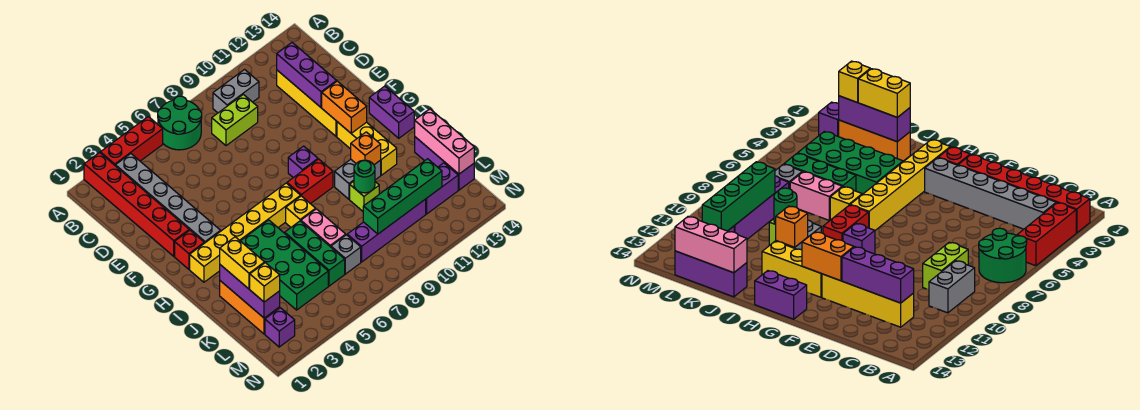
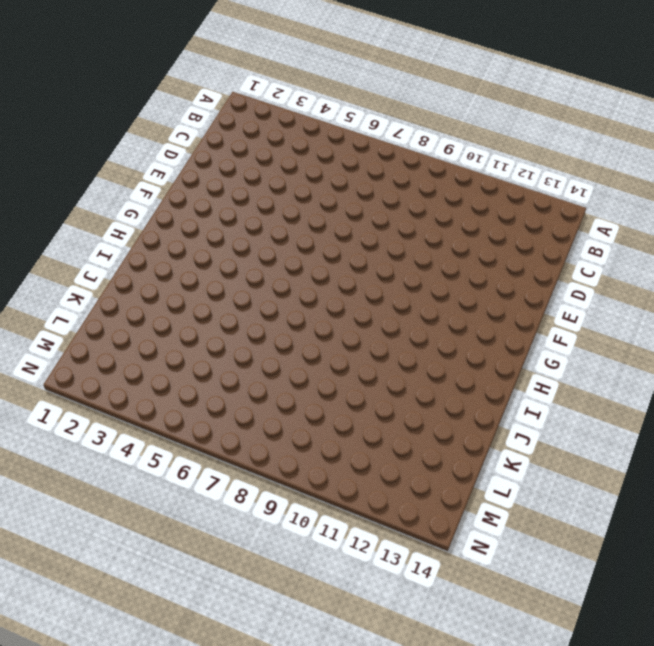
none -> red 1x6 brick [84,153,189,256]
none -> red 1x3 brick [100,117,163,165]
none -> green 2x2 round brick [158,96,202,150]
none -> grey 1x6 brick [115,154,221,243]

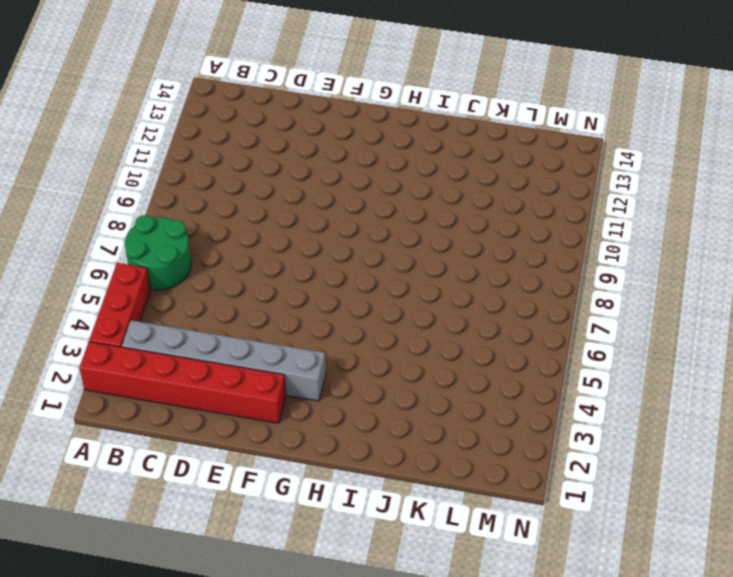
none -> grey 1x2 brick [213,70,259,113]
none -> lime 1x2 brick [212,94,258,146]
none -> yellow 1x4 brick [277,70,337,136]
none -> red 1x1 brick [175,230,204,269]

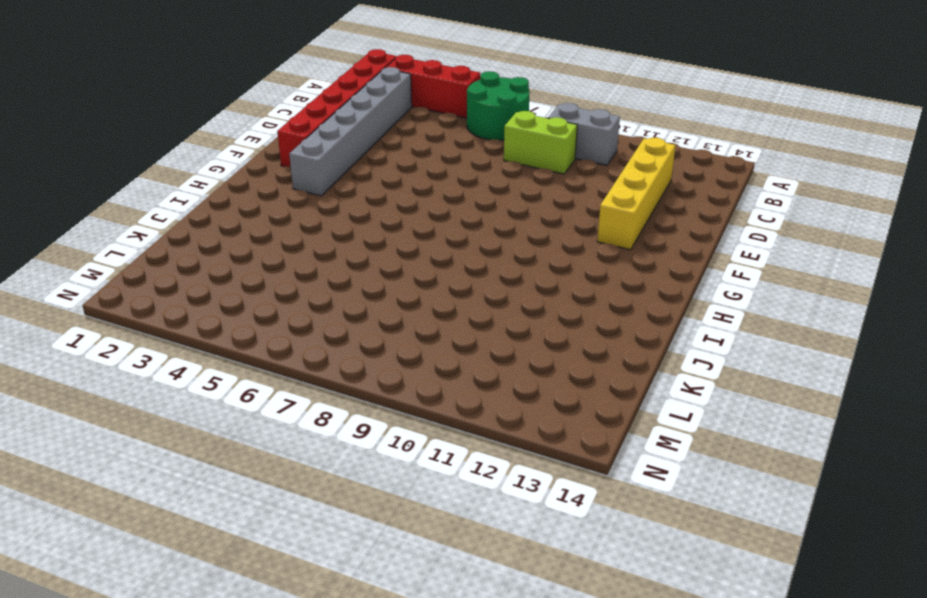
none -> red 1x1 brick [175,230,204,269]
none -> purple 1x1 brick [288,146,318,178]
none -> yellow 1x3 brick [337,122,397,175]
none -> purple 1x2 brick [369,86,414,138]

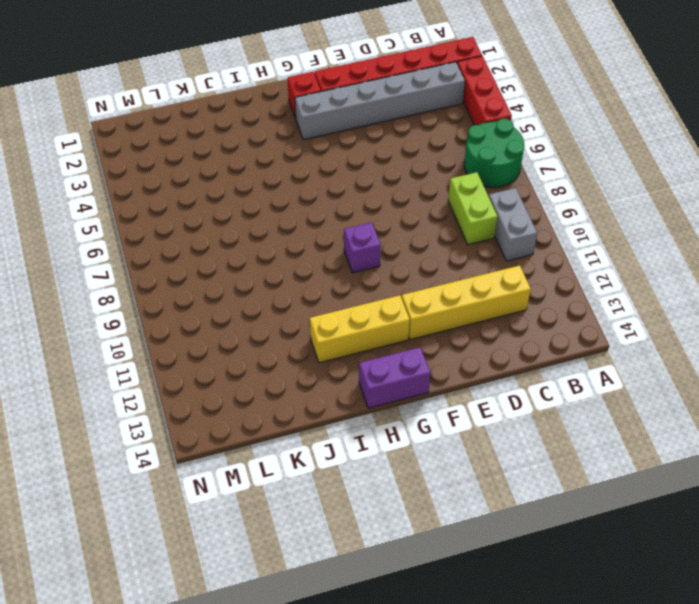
none -> yellow 1x6 brick [190,183,300,282]
none -> red 1x2 brick [287,159,333,204]
none -> green 2x4 brick [241,220,328,310]
none -> yellow 1x1 brick [286,196,316,227]

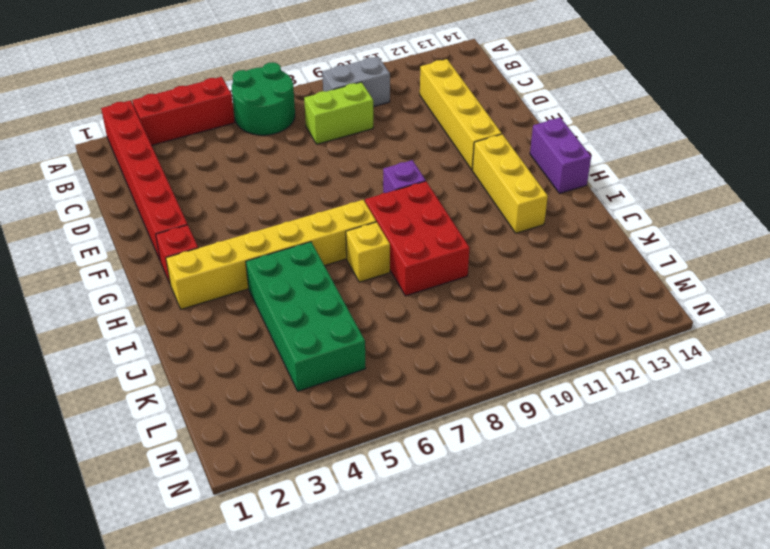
red 2x3 brick [365,181,470,296] -> red 1x2 brick [287,159,333,204]
none -> grey 1x6 brick [115,154,221,243]
none -> grey 1x2 brick [335,160,381,199]
none -> orange 1x3 brick [220,281,280,334]
none -> green 1x3 brick [285,221,345,286]

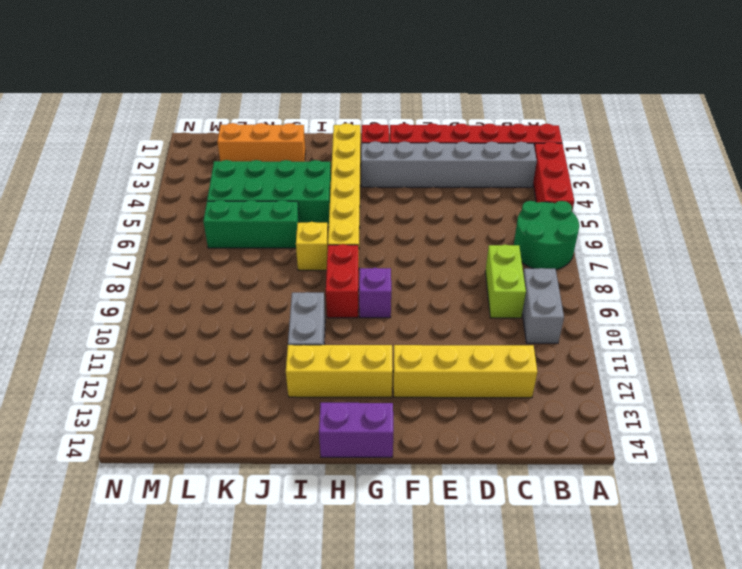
none -> pink 1x2 brick [301,209,346,247]
none -> lime 1x1 brick [350,181,379,211]
none -> purple 1x3 brick [415,137,474,190]
none -> grey 1x1 brick [331,235,361,274]

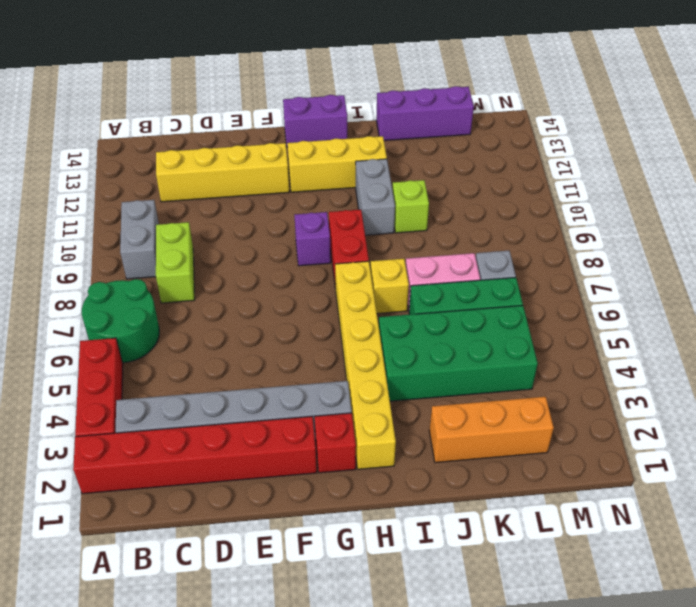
none -> purple 1x4 brick [347,199,426,262]
none -> purple 1x2 brick [426,163,458,214]
none -> purple 1x1 brick [265,308,295,347]
none -> purple 1x3 brick [277,43,337,107]

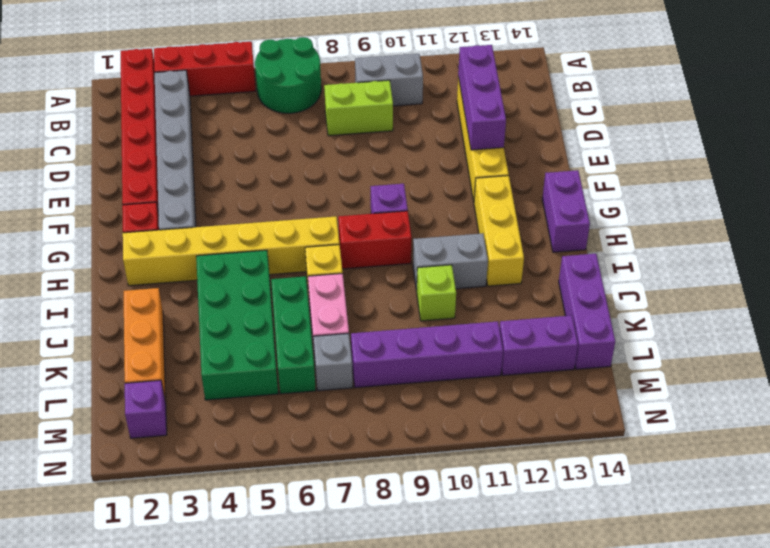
none -> orange 1x2 brick [322,81,367,133]
none -> orange 1x1 brick [351,132,381,165]
none -> purple 1x3 brick [220,265,280,318]
none -> green 1x1 round brick [354,160,375,193]

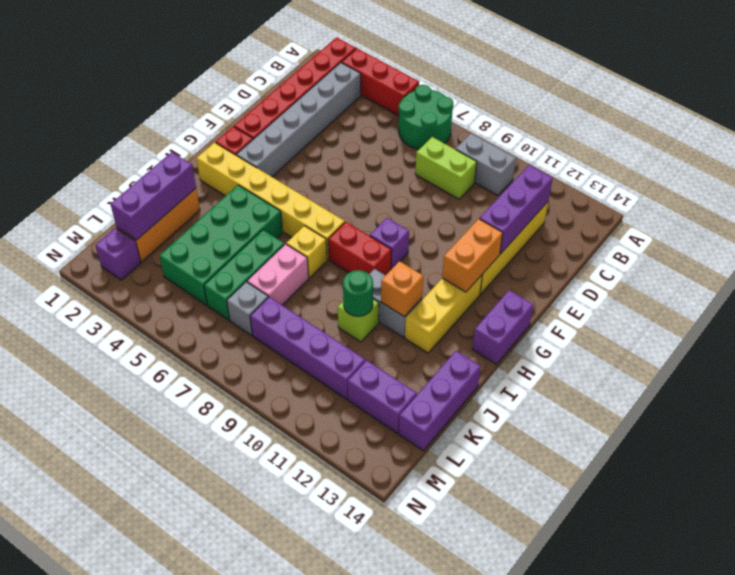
none -> pink 1x3 brick [414,109,474,174]
none -> green 1x4 brick [363,159,442,234]
none -> yellow 1x2 brick [220,237,265,289]
none -> yellow 1x1 brick [249,263,280,302]

